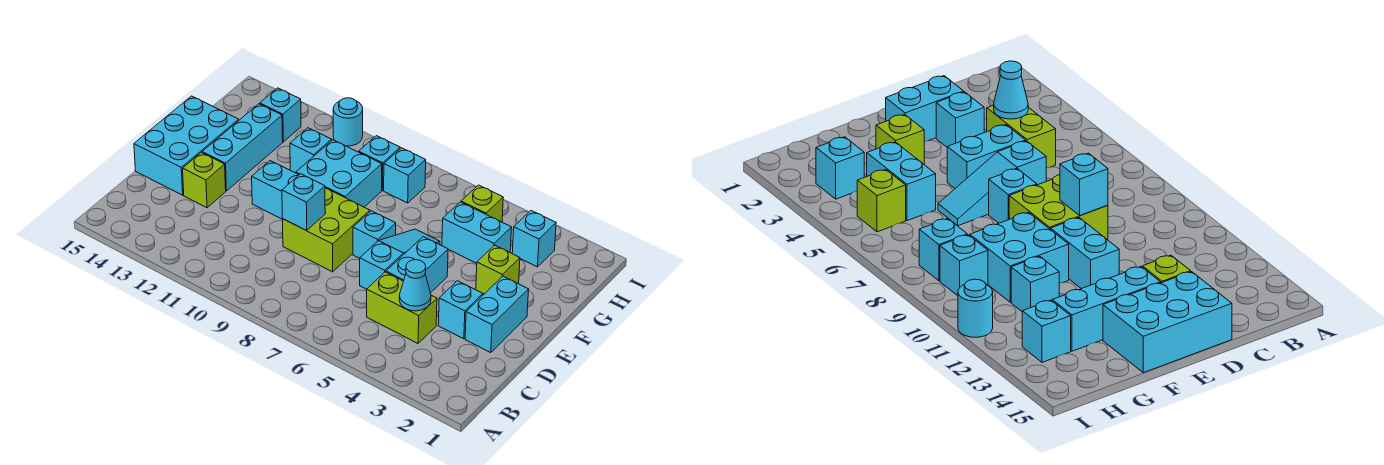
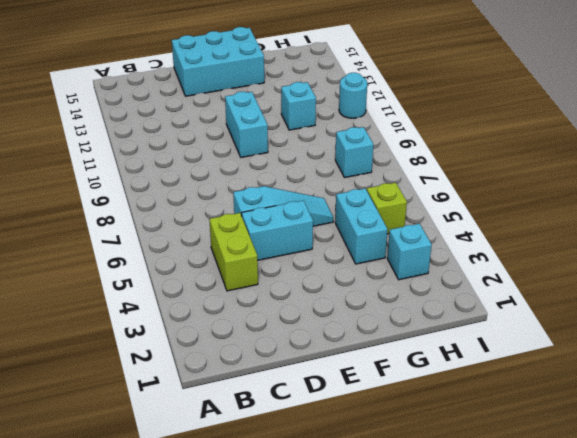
none -> cyan 1x2 brick [465,276,529,353]
none -> cyan 1x1 brick [438,281,483,339]
none -> lime 2x2 brick [282,188,370,272]

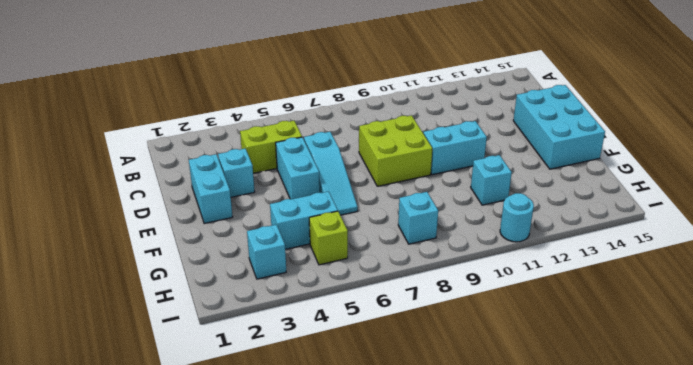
none -> lime 1x1 brick [183,152,226,208]
none -> cyan 1x1 brick [353,211,396,258]
none -> cyan 1x3 brick [202,104,283,191]

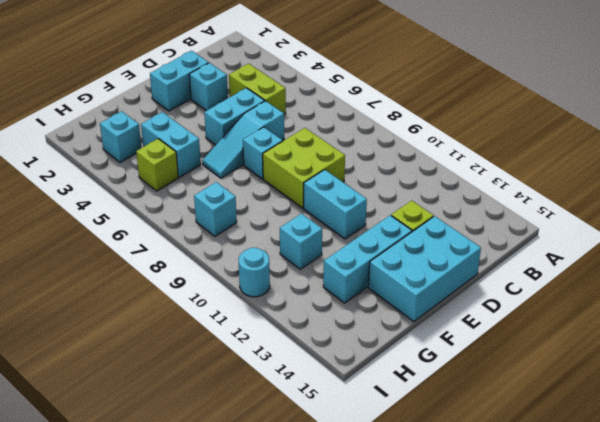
none -> lime 1x1 brick [476,245,520,294]
none -> cyan 2x2 brick [296,140,382,207]
none -> cyan 1x1 brick [359,136,400,190]

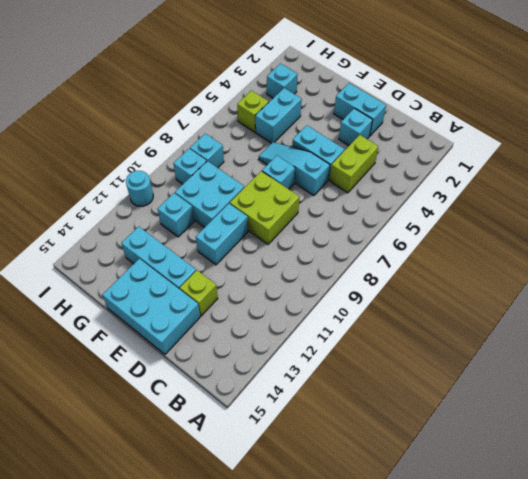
none -> lime 1x1 brick [476,245,520,294]
none -> cyan 1x1 brick [260,88,301,142]
none -> cyan 1x1 cone [399,260,431,311]

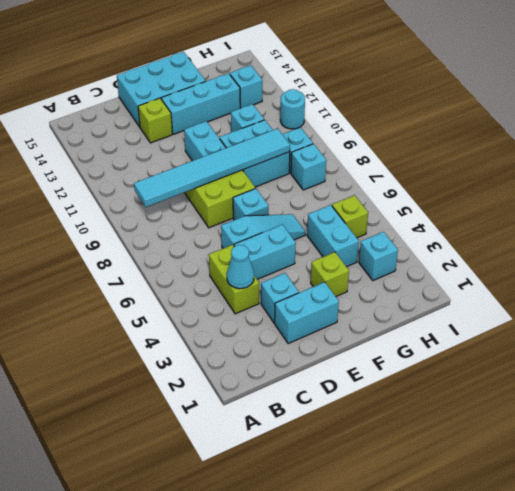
cyan 1x6 tile [134,129,290,207] -> cyan 1x1 brick [282,174,325,231]

